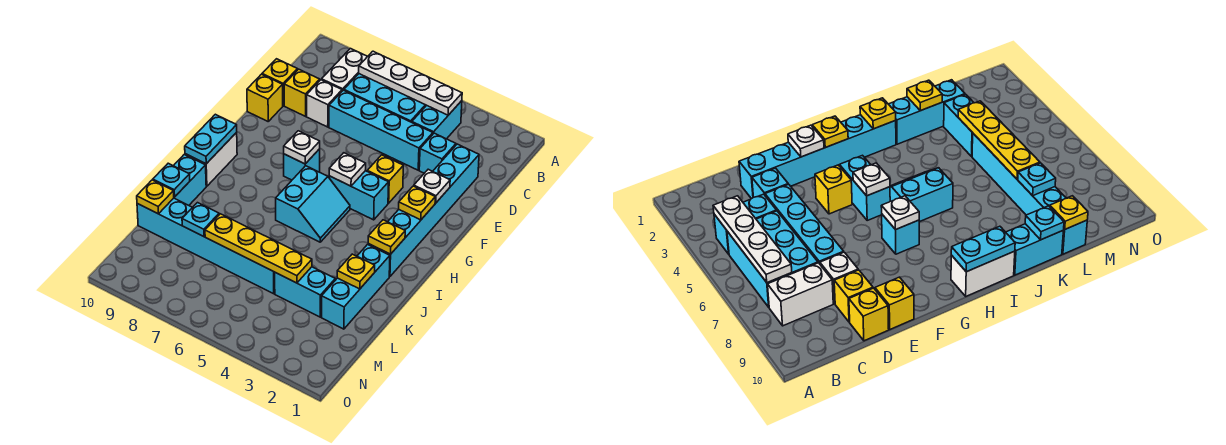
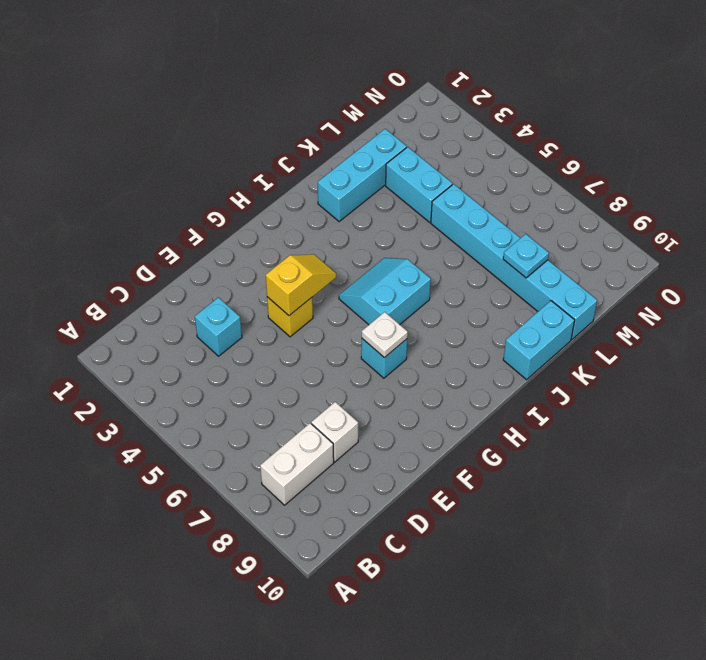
yellow 1x2 slope [266,254,336,316] -> none
none -> cyan 1x2 brick [412,101,462,139]
none -> cyan 2x3 brick [344,74,426,122]
none -> cyan 1x6 brick [368,144,479,277]
none -> cyan 1x4 brick [329,90,433,170]

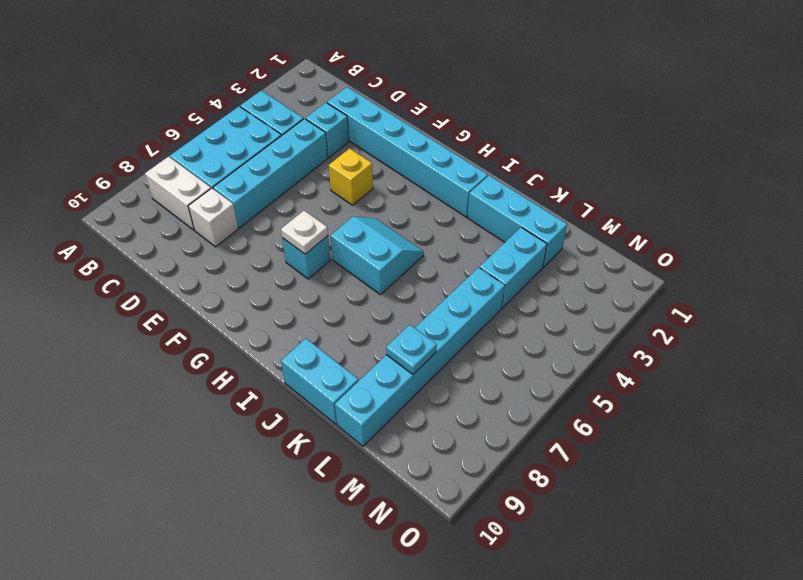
none -> yellow 1x1 brick [284,69,320,116]
none -> yellow 1x1 brick [262,59,297,106]
none -> yellow 1x1 brick [247,74,283,121]
none -> cyan 1x2 brick [329,171,389,220]

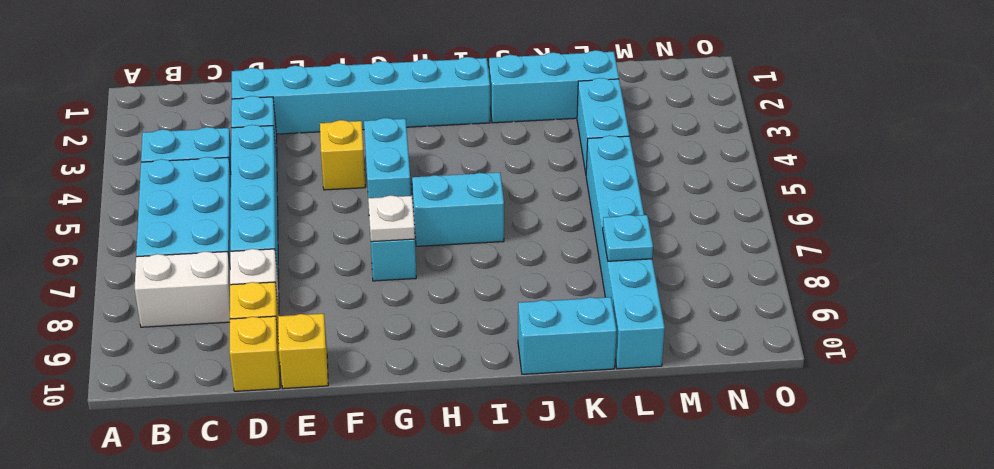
none -> white 1x2 brick [185,133,237,186]
none -> white 1x4 plate [359,51,462,115]
none -> white 1x1 plate [414,169,450,203]
none -> yellow 1x1 plate [399,186,435,220]

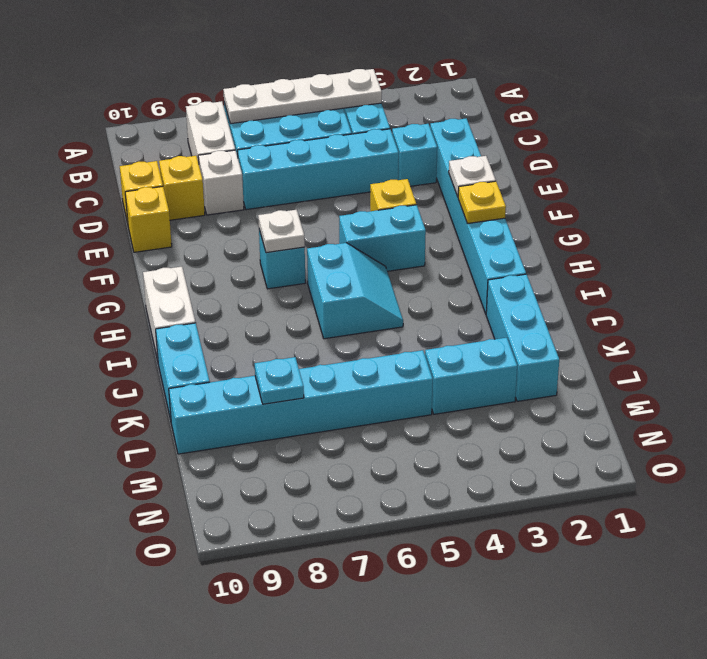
none -> white 1x1 plate [329,153,366,186]
none -> cyan 1x2 plate [185,114,237,164]
none -> yellow 1x1 plate [368,220,405,254]
none -> yellow 1x1 plate [337,254,375,289]

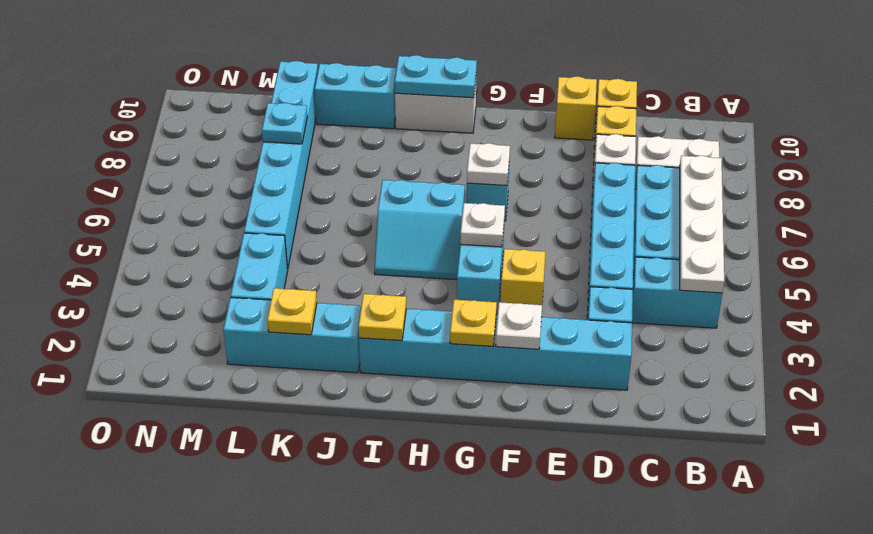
none -> cyan 1x1 plate [153,163,190,197]
none -> yellow 1x4 plate [205,214,312,283]
none -> yellow 1x1 plate [137,180,174,214]

